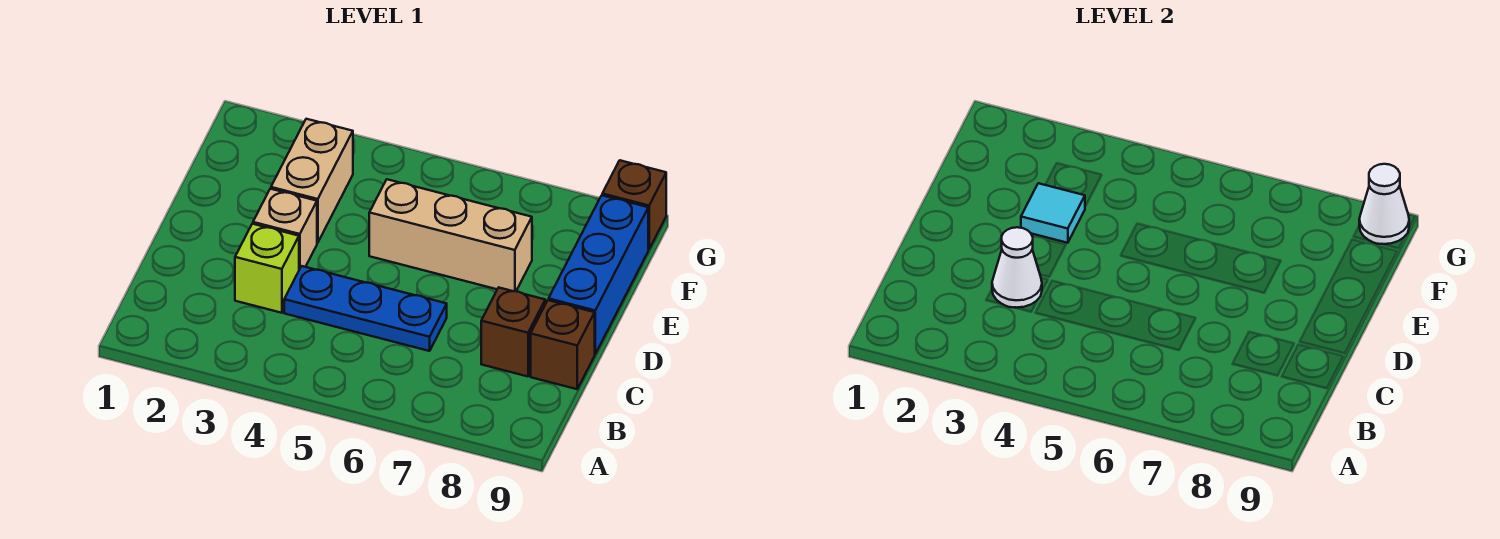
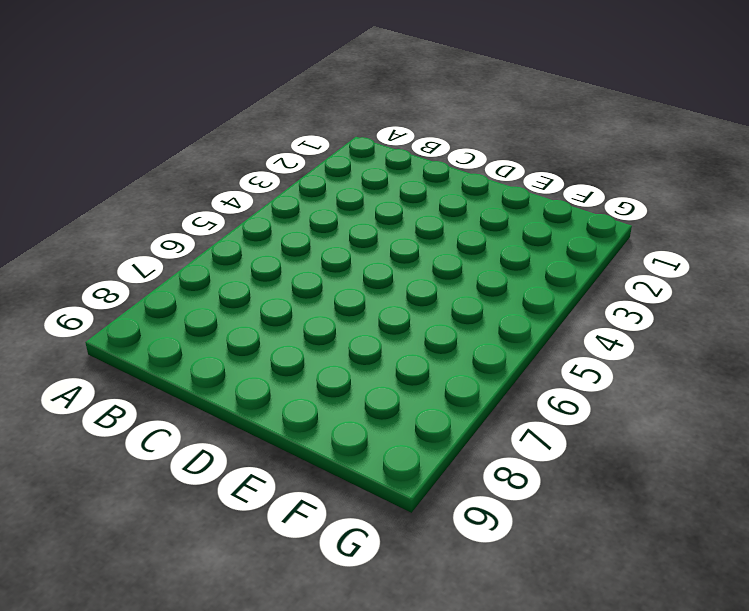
none -> lime 1x1 brick [235,224,299,313]
none -> blue 1x3 plate [284,266,447,351]
none -> brown 1x1 brick [481,288,545,376]

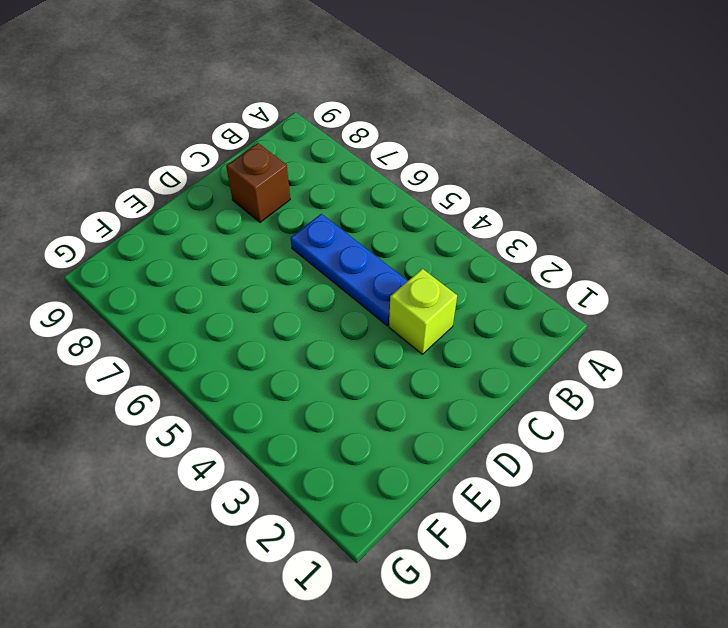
none -> brown 1x1 brick [531,300,595,389]
none -> tan 1x1 brick [253,189,317,270]
none -> blue 1x3 brick [549,195,648,354]

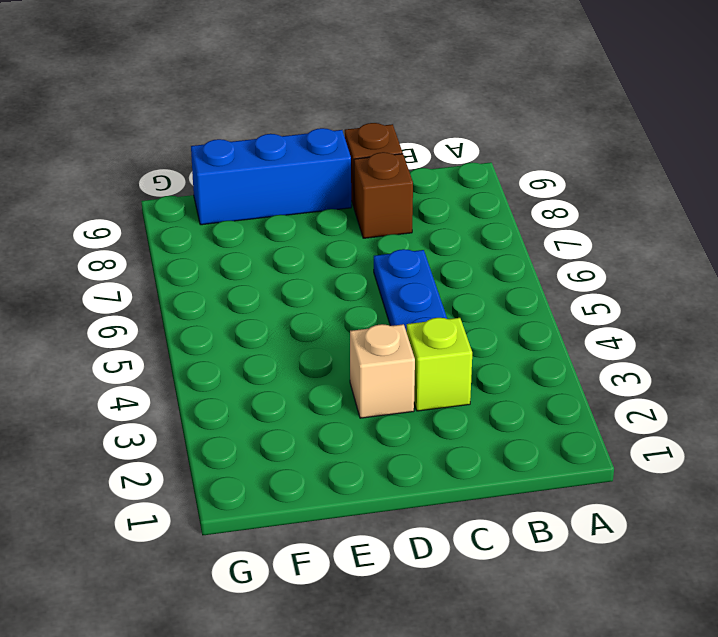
none -> tan 1x2 brick [271,119,353,243]
none -> tan 1x3 brick [369,179,532,291]
none -> brown 1x1 brick [602,160,666,249]

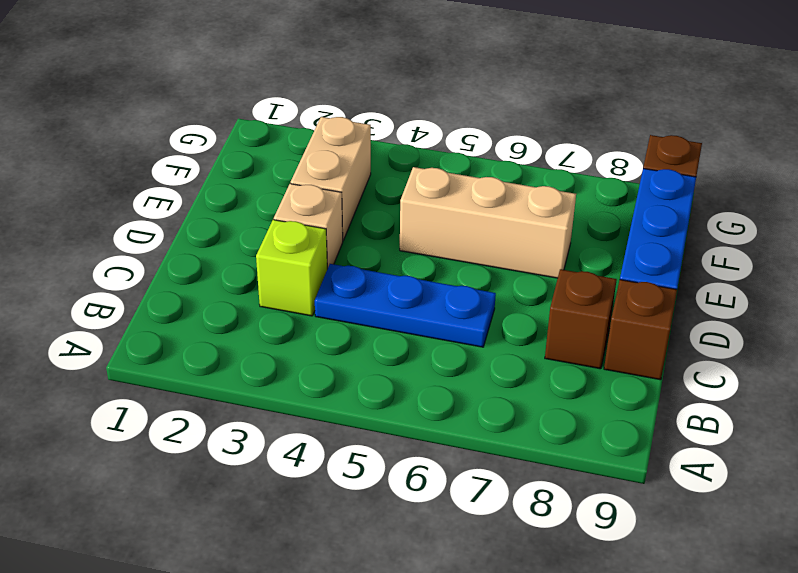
none -> white 1x1 cone [992,227,1042,308]
none -> cyan 1x1 tile [1021,183,1085,243]
none -> white 1x1 cone [1359,164,1409,244]

